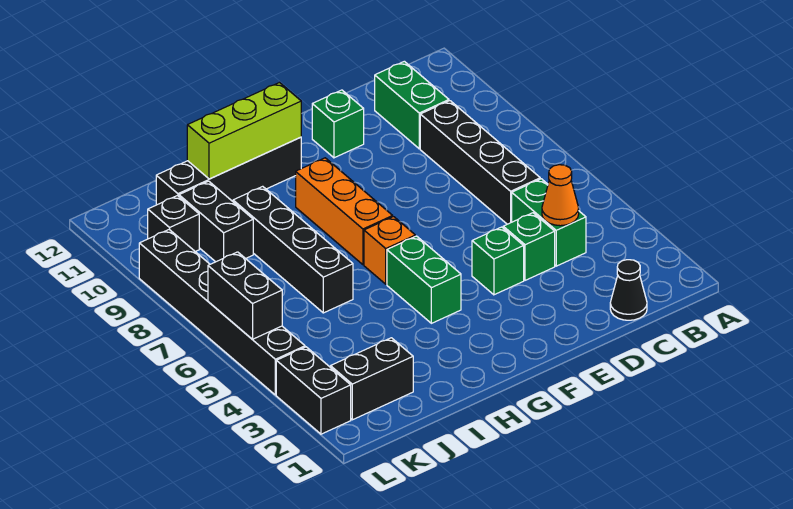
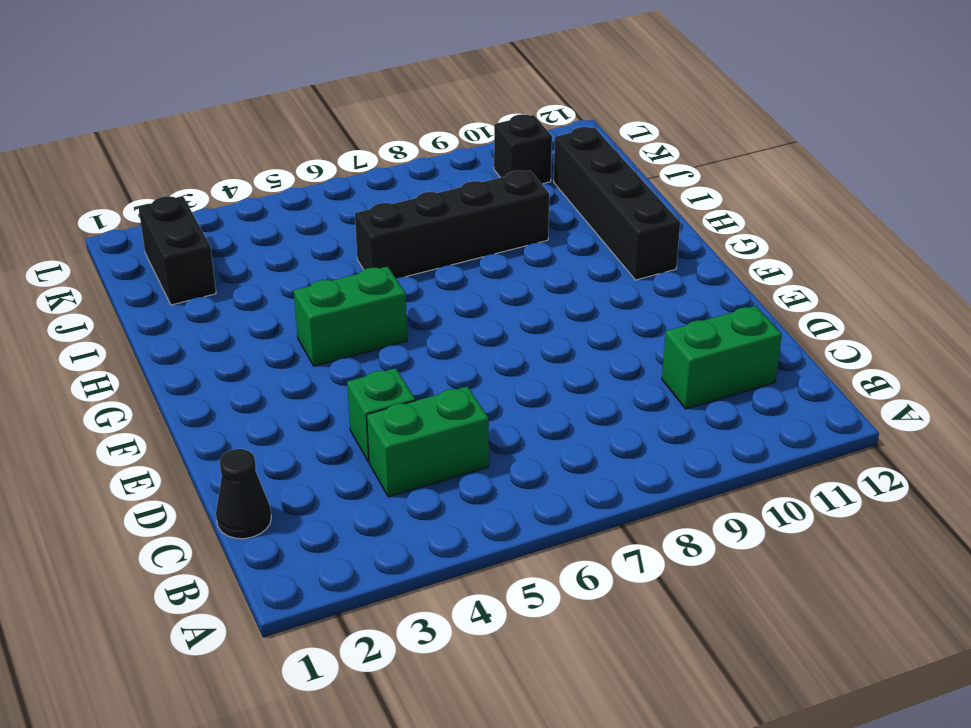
none -> black 1x4 brick [420,101,540,224]
none -> green 1x1 brick [472,227,524,295]
none -> green 1x1 brick [312,90,364,158]

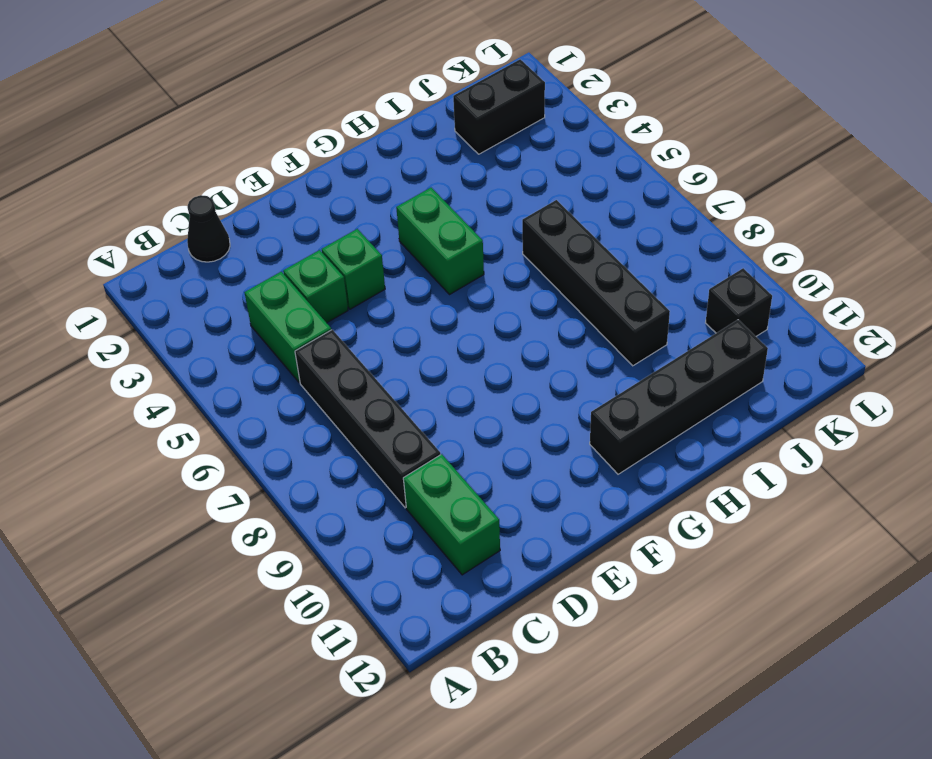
none -> green 1x1 brick [312,90,364,158]
none -> orange 1x1 brick [364,217,415,284]
none -> orange 1x3 brick [296,158,393,265]

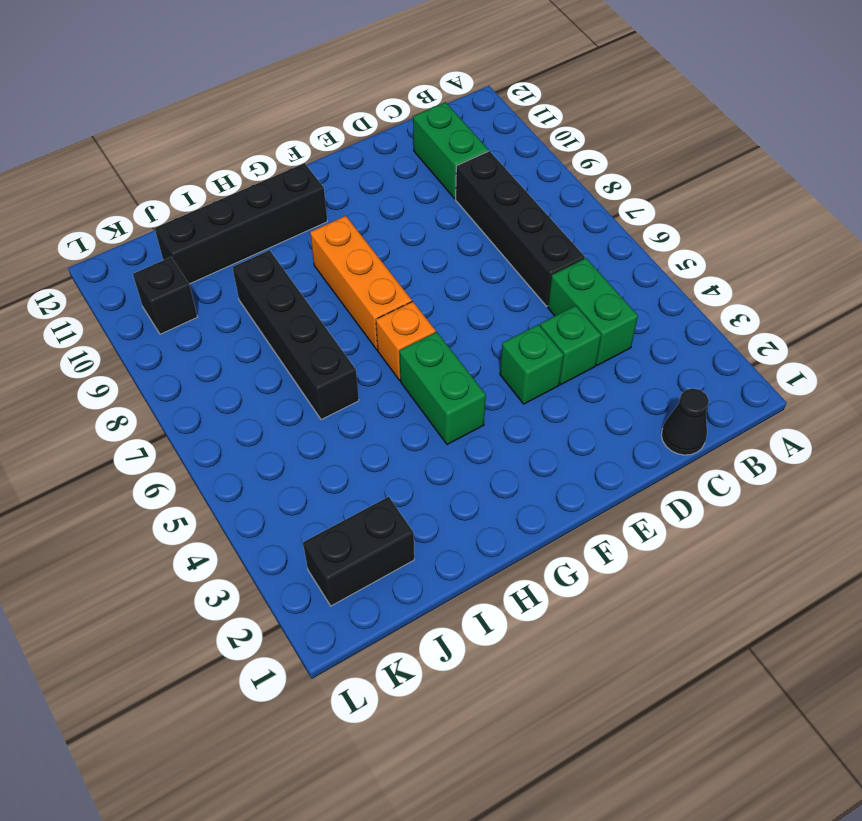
none -> green 1x1 brick [312,90,364,158]
none -> black 1x2 brick [179,181,253,262]
none -> black 1x2 brick [276,347,351,434]

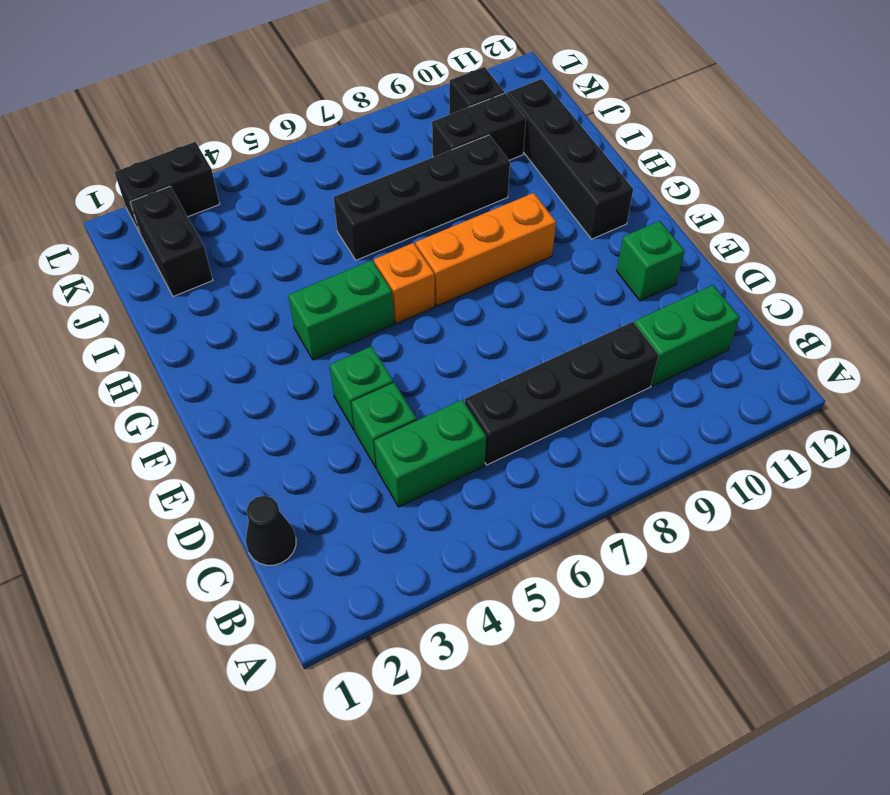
none -> black 1x6 brick [139,230,305,395]
none -> orange 1x1 cone [542,165,579,226]
none -> lime 1x3 brick [187,83,301,179]

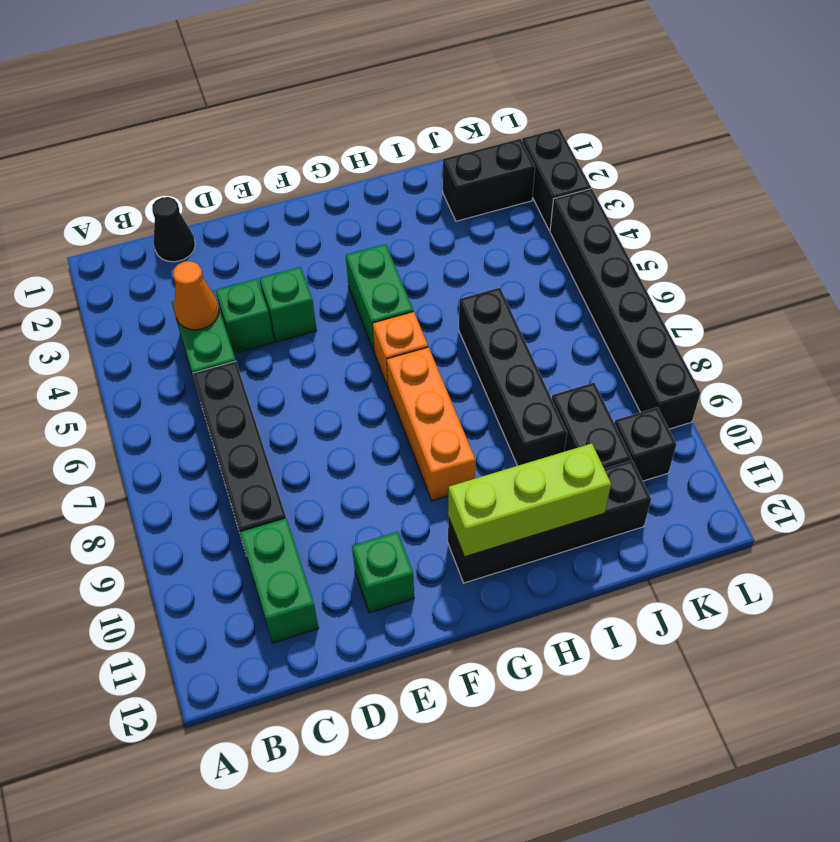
none -> black 1x2 brick [208,252,282,339]

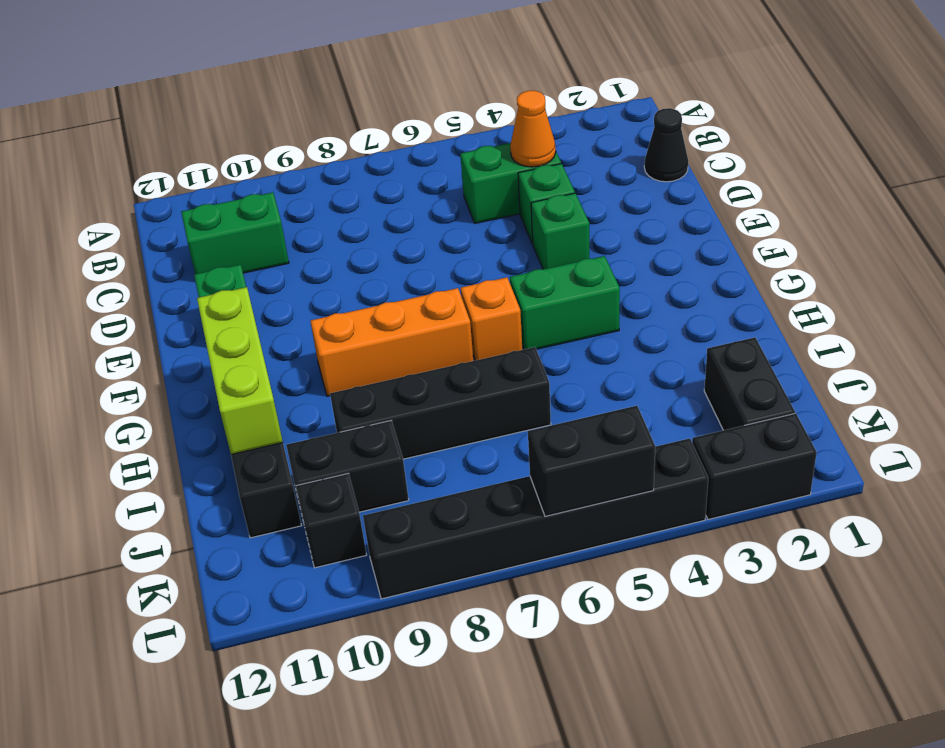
none -> black 1x4 brick [420,101,540,224]

